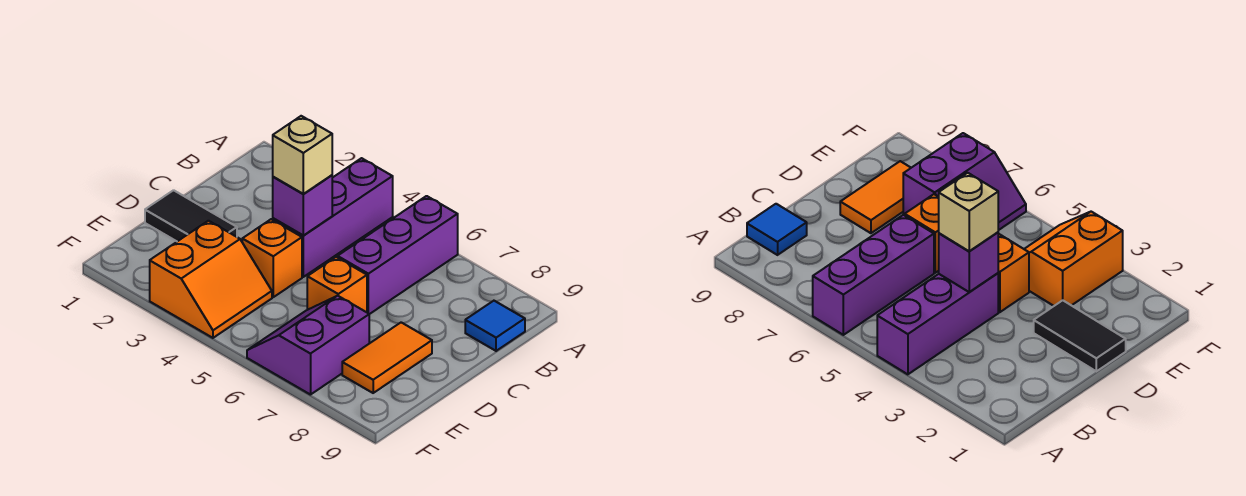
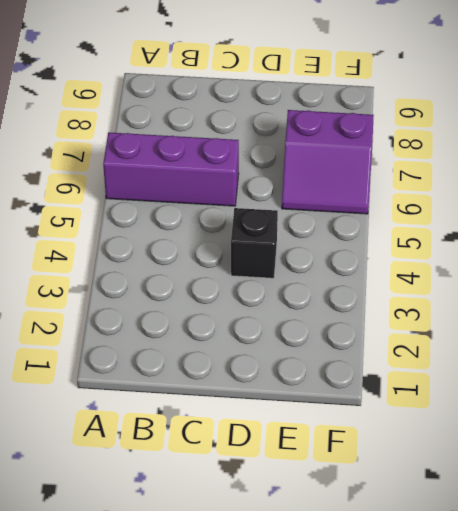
black 1x1 brick [231,208,278,278] -> orange 1x1 brick [242,219,302,297]
none -> purple 1x3 brick [273,158,393,277]
none -> blue 1x1 tile [465,301,525,351]

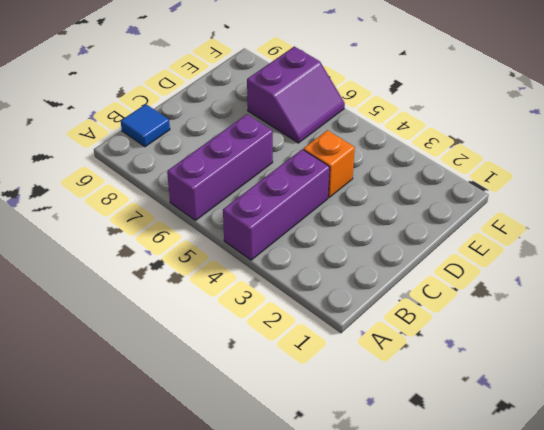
none -> black 1x2 tile [145,190,237,241]
none -> orange 1x1 brick [307,257,367,312]

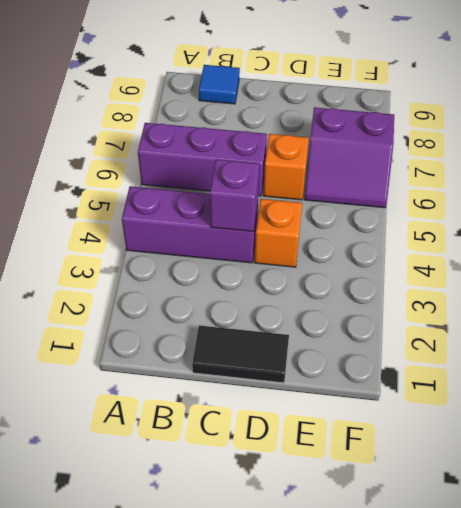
black 1x2 tile [192,325,289,383] -> black 1x2 tile turned to [145,190,237,241]
none -> orange 1x2 tile [342,322,432,393]
none -> orange 2x2 slope [150,221,272,338]

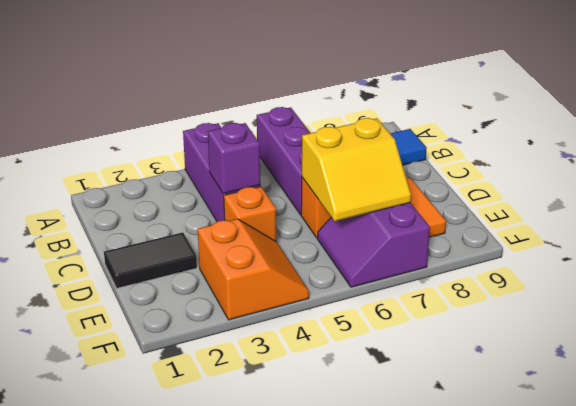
yellow 2x2 slope [302,118,411,221] -> none
none -> tan 1x1 brick [273,116,332,194]

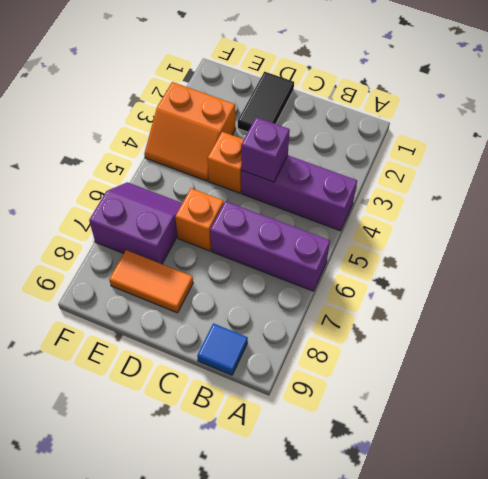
none -> tan 1x1 brick [273,116,332,194]

